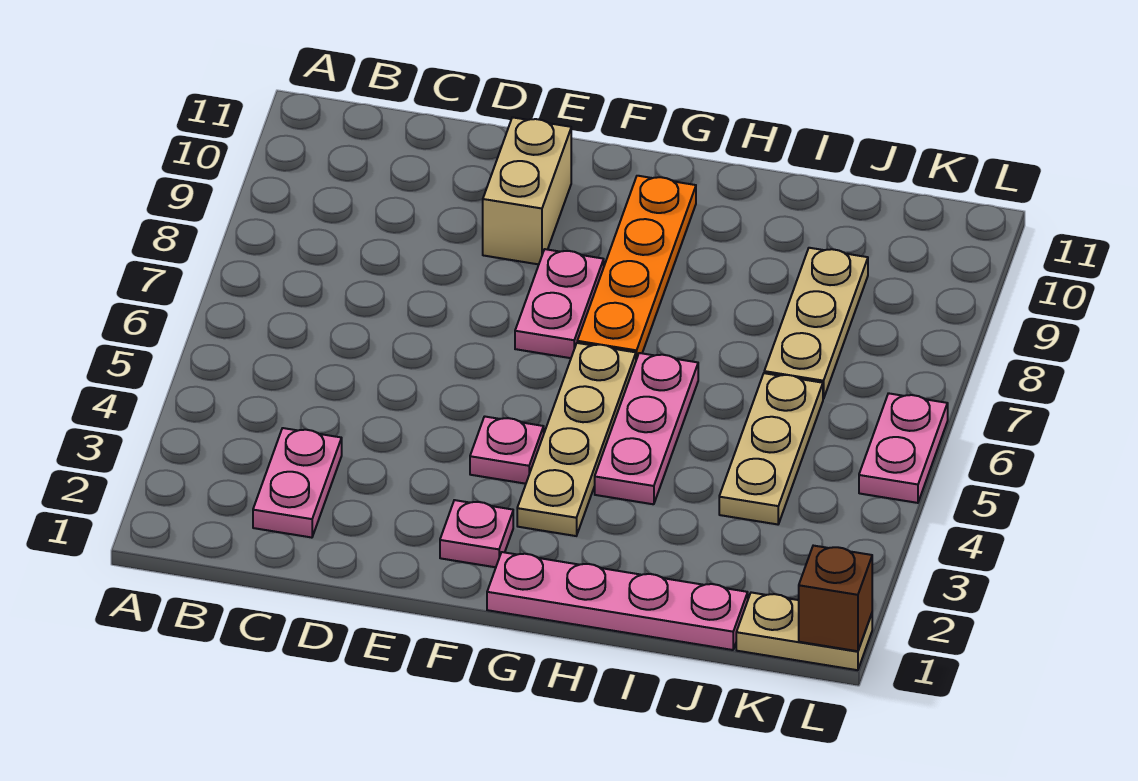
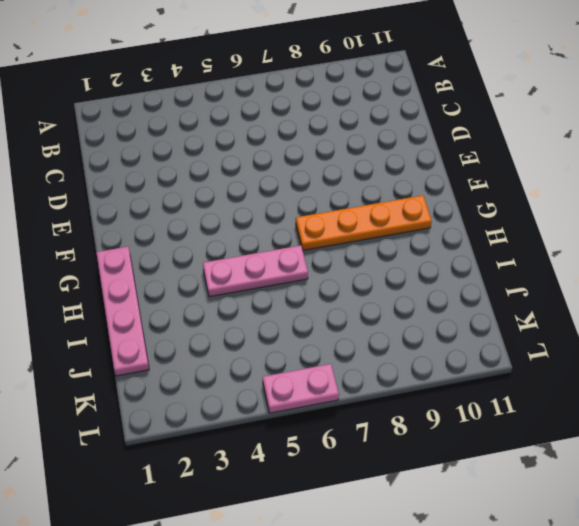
none -> pink 1x2 plate [253,428,342,538]
none -> tan 1x2 brick [483,117,571,264]
none -> pink 1x1 plate [440,500,513,567]

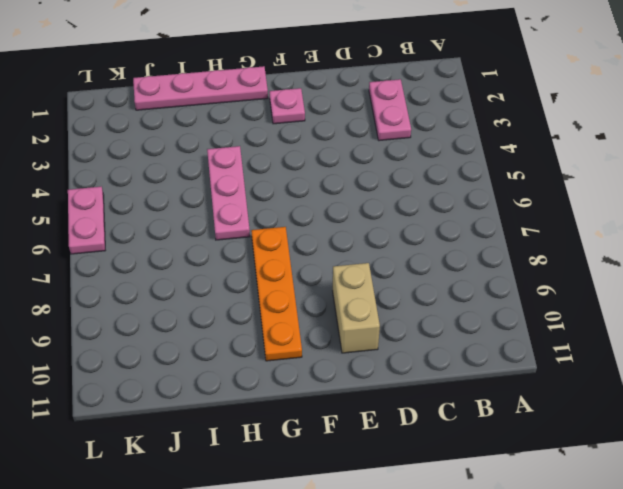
none -> pink 1x1 plate [470,416,544,484]
none -> pink 1x2 plate [515,249,604,358]
none -> tan 1x4 plate [517,343,636,536]

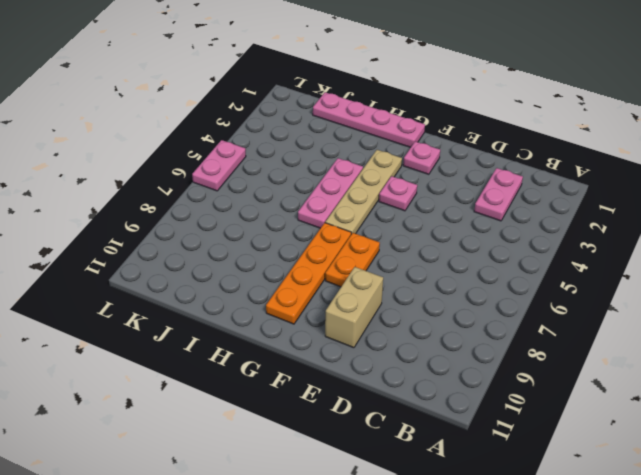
orange 1x2 plate [325,233,380,287] -> pink 1x2 plate [515,249,604,358]
none -> tan 1x3 plate [719,373,823,524]
none -> tan 1x3 plate [764,248,868,399]
none -> tan 1x2 plate [736,592,872,670]

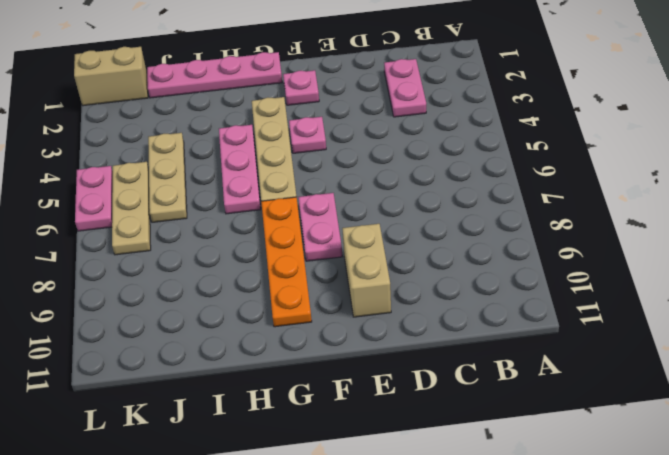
tan 1x2 brick [74,47,148,106] -> tan 1x2 plate [736,592,872,670]
tan 1x3 plate [112,162,151,255] -> tan 1x3 plate moved to [764,248,868,399]
none -> brown 1x1 brick [799,546,872,651]

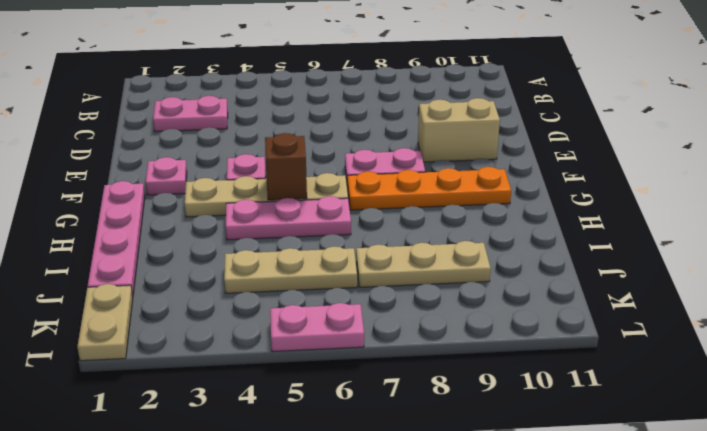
brown 1x1 brick [265,133,307,200] -> brown 1x1 brick moved to [799,546,872,651]

